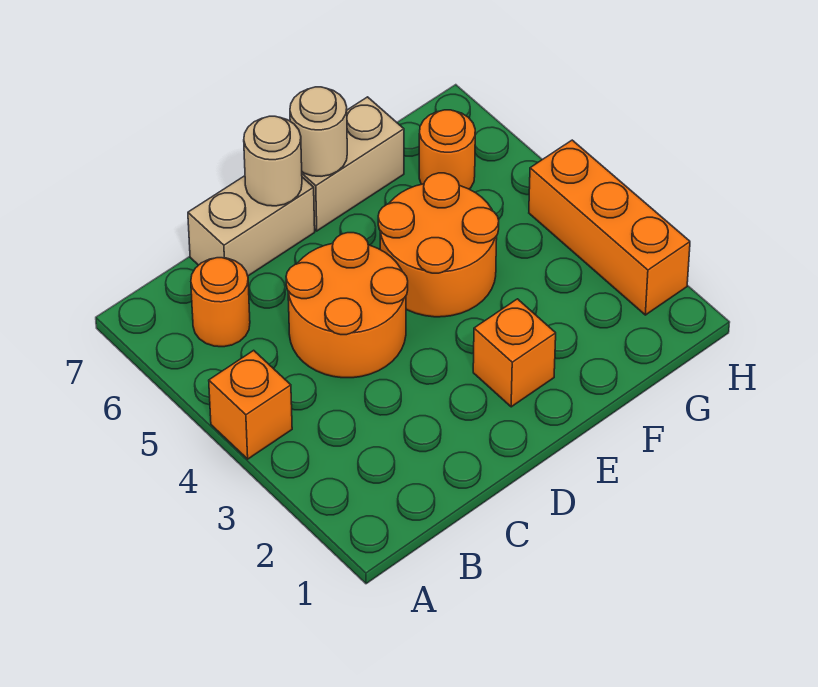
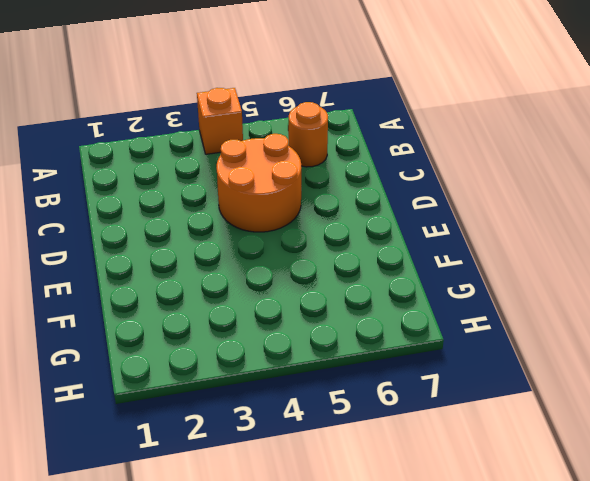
none -> tan 1x2 brick [188,176,315,276]
none -> orange 1x1 brick [473,299,556,407]

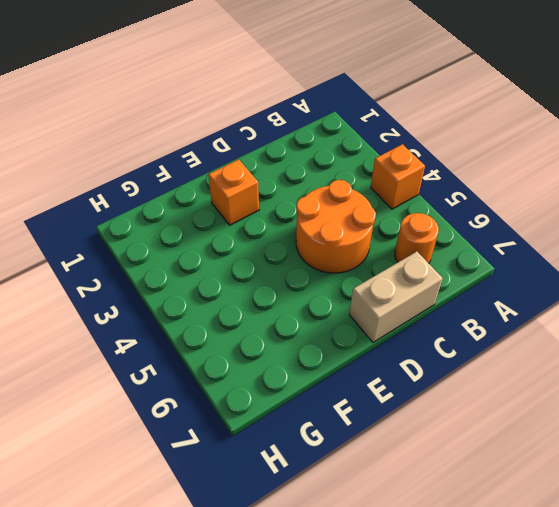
none -> orange 2x2 round brick [378,173,499,317]
none -> tan 1x2 brick [302,97,404,231]

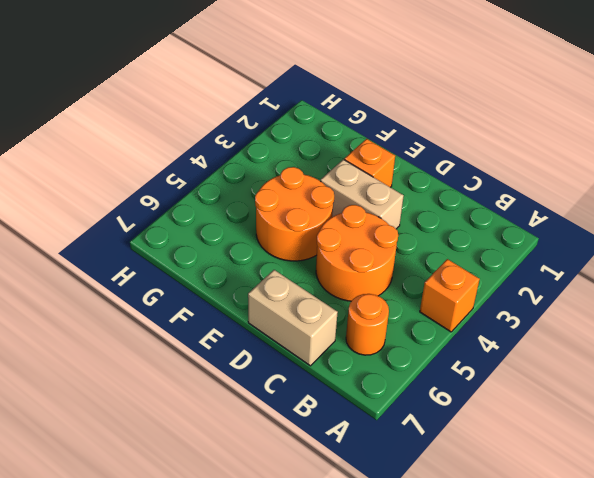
tan 1x2 brick [321,159,404,229] -> tan 1x2 brick moved to [302,97,404,231]
none -> orange 1x1 round brick [419,110,475,189]
none -> orange 1x3 brick [529,140,690,315]

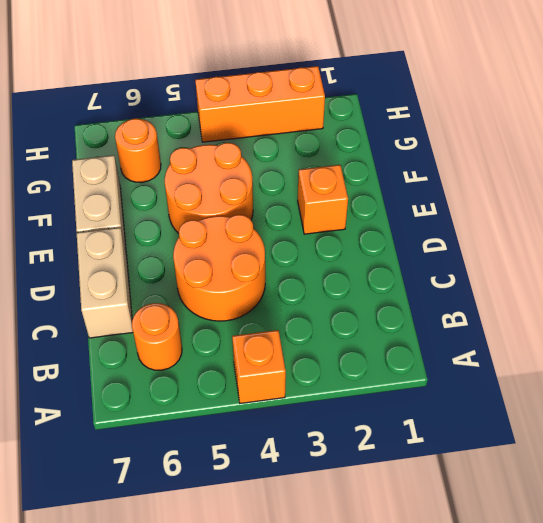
none -> tan 1x1 round brick [244,116,302,206]
none -> tan 1x1 round brick [290,87,347,176]

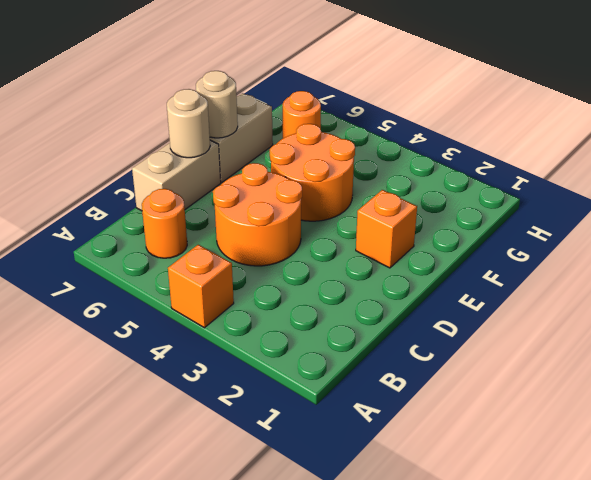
none -> orange 1x3 brick [529,140,690,315]

